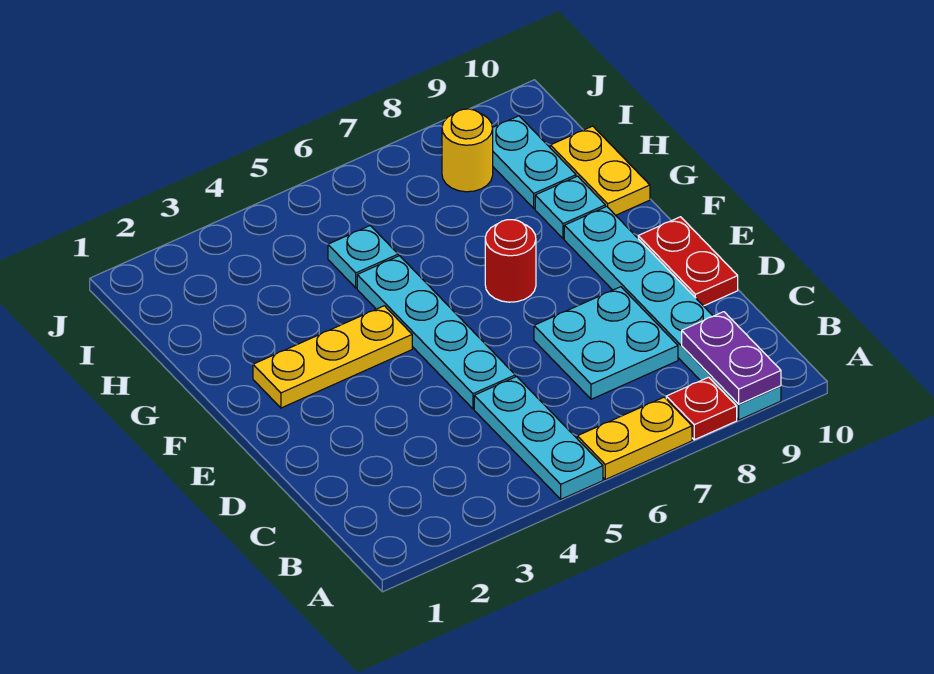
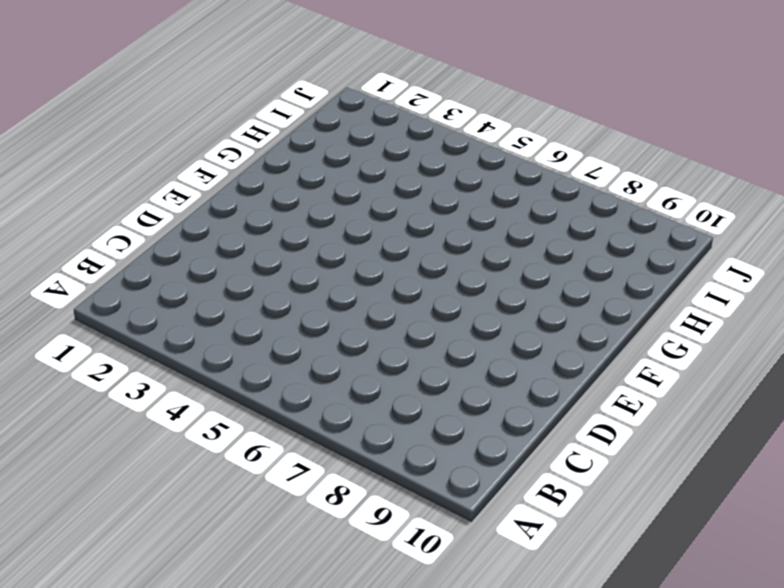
none -> cyan 1x3 plate [474,377,603,499]
none -> yellow 1x2 plate [577,397,692,479]
none -> red 1x1 plate [666,377,737,440]

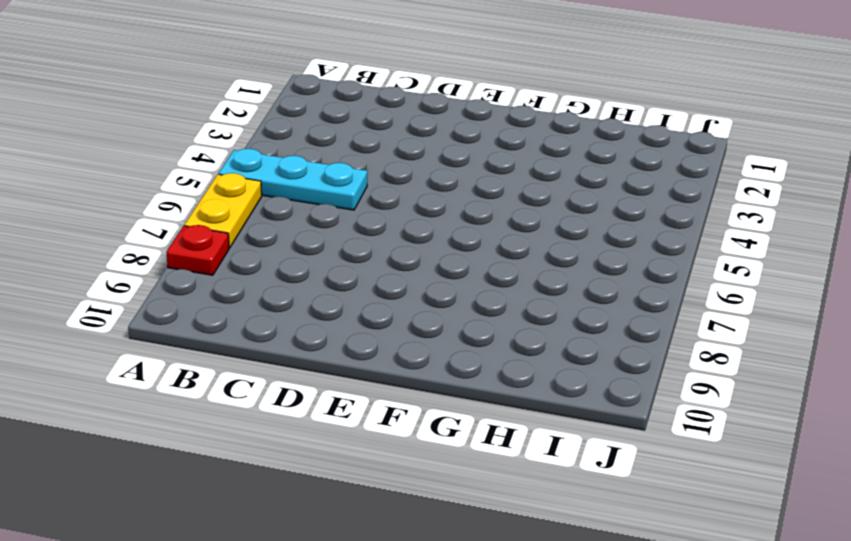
none -> cyan 1x6 plate [564,206,781,420]
none -> cyan 2x2 plate [534,287,678,399]
none -> cyan 1x4 plate [357,256,515,409]

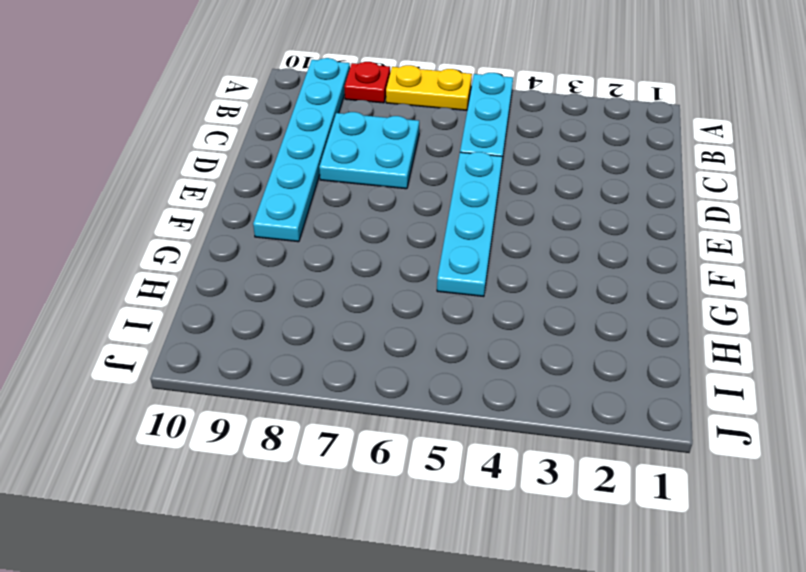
none -> red 1x2 plate [638,217,738,306]
none -> yellow 1x3 plate [253,306,412,408]
none -> red 1x1 round brick [485,220,536,302]

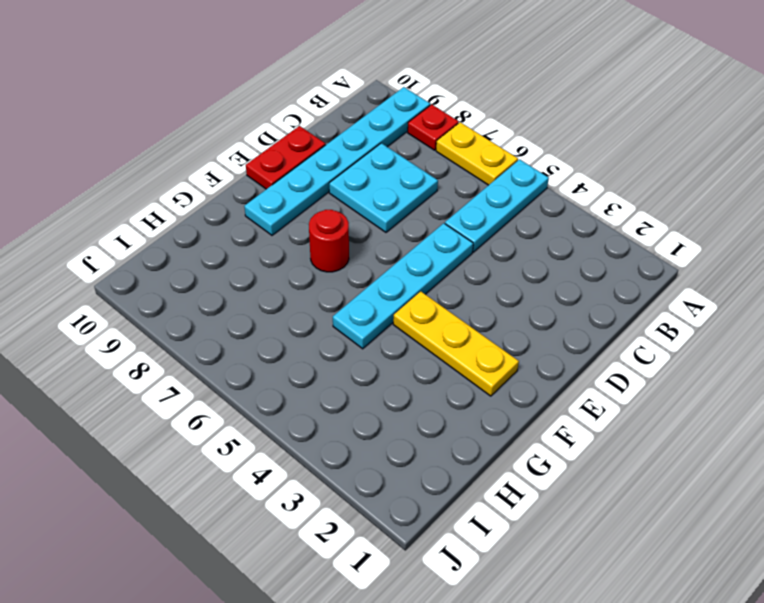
none -> cyan 1x1 plate [535,176,605,239]
none -> yellow 1x2 plate [550,126,650,215]
none -> cyan 1x1 plate [328,226,398,288]

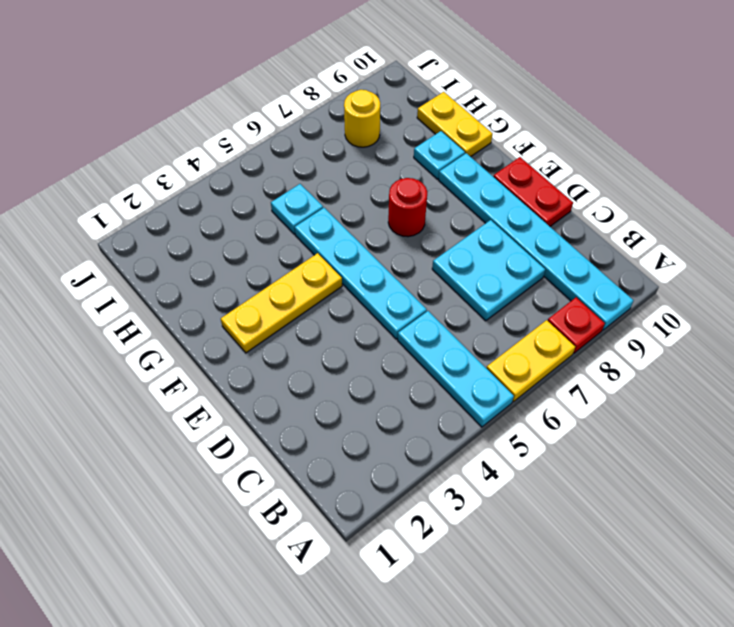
none -> cyan 1x2 plate [493,116,576,208]
none -> purple 1x2 plate [682,312,781,404]

